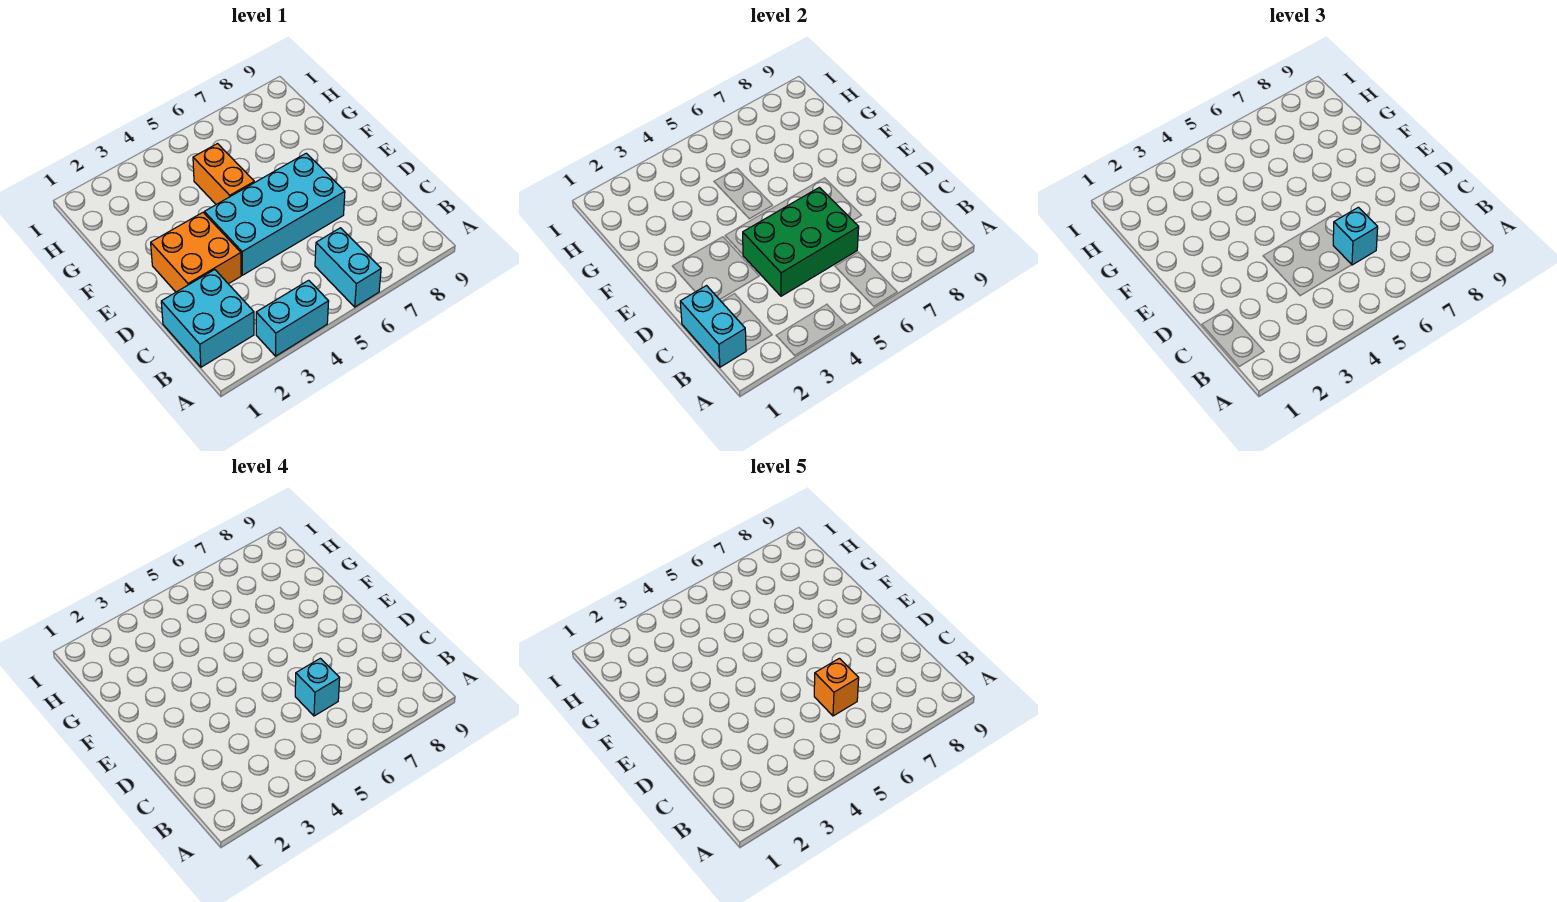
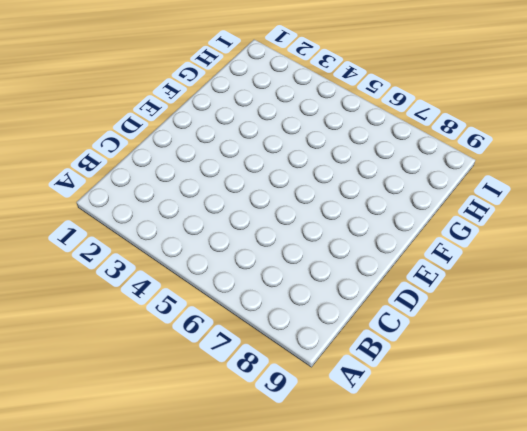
none -> cyan 1x2 brick [256,280,329,356]
none -> cyan 1x2 brick [315,228,381,307]

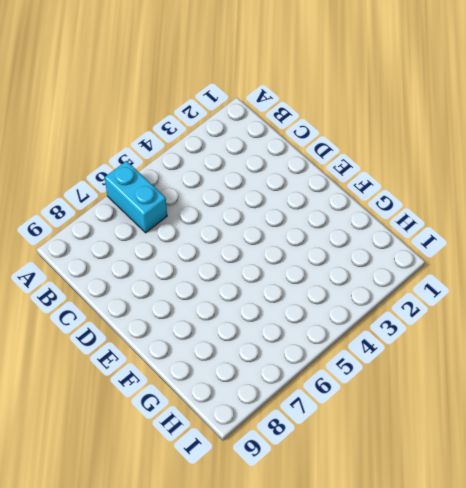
none -> cyan 1x2 brick [256,280,329,356]
none -> cyan 2x2 brick [161,270,254,367]

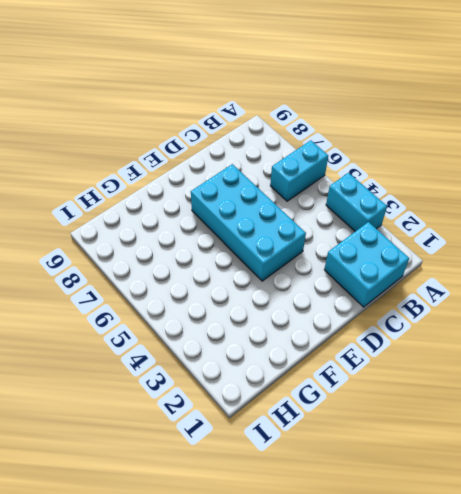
none -> orange 2x2 brick [151,212,241,292]
none -> orange 1x2 brick [193,144,254,204]

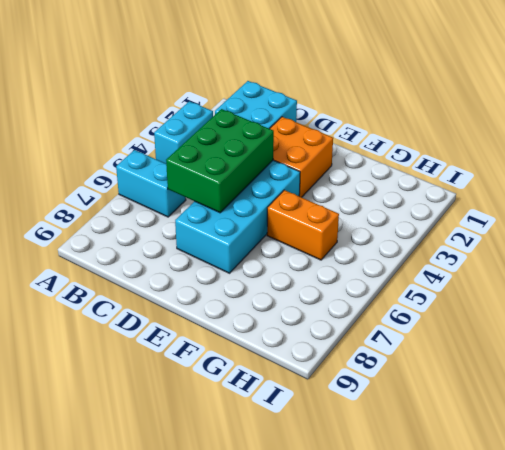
none -> cyan 1x2 brick [680,286,746,367]
none -> cyan 1x1 brick [1333,207,1378,265]

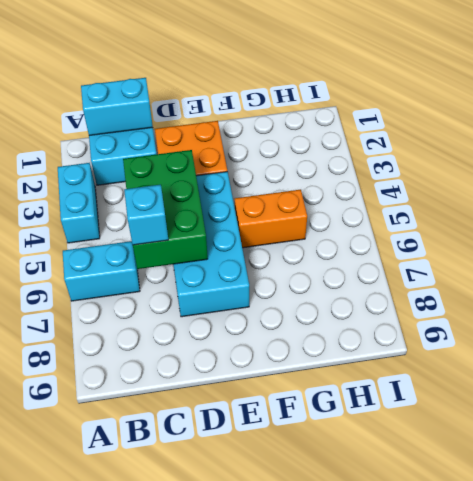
none -> cyan 1x1 brick [295,658,340,716]
none -> orange 1x1 brick [814,658,859,716]

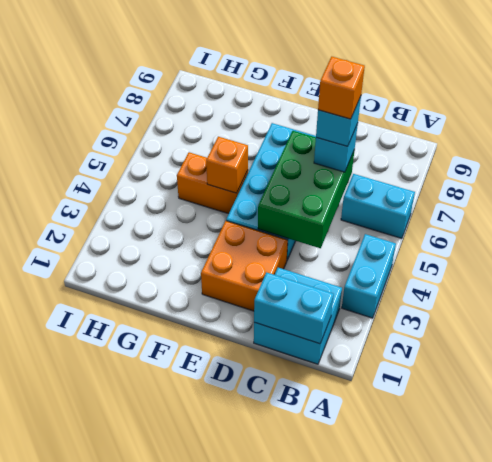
orange 1x1 brick [206,137,248,193] -> none

